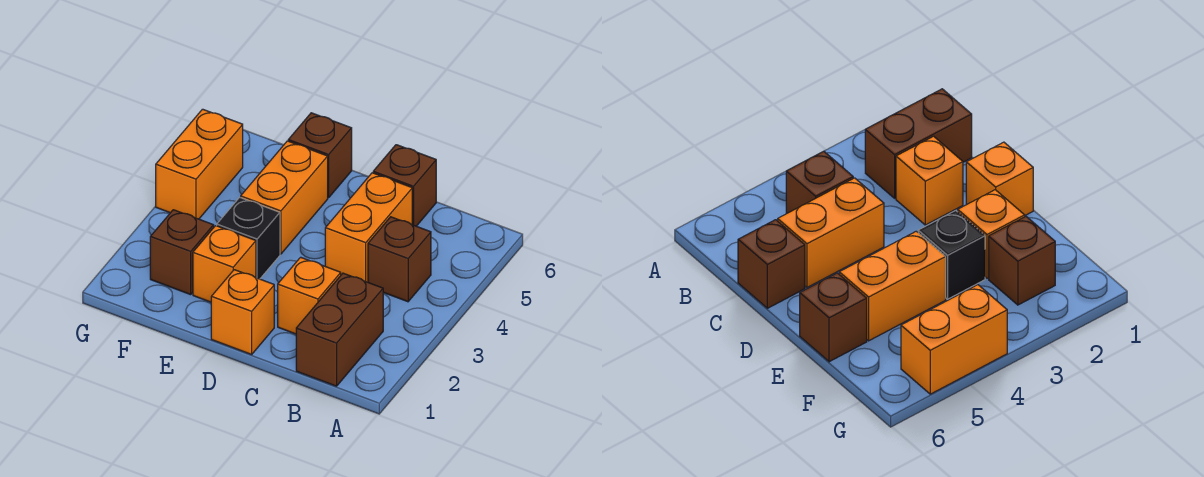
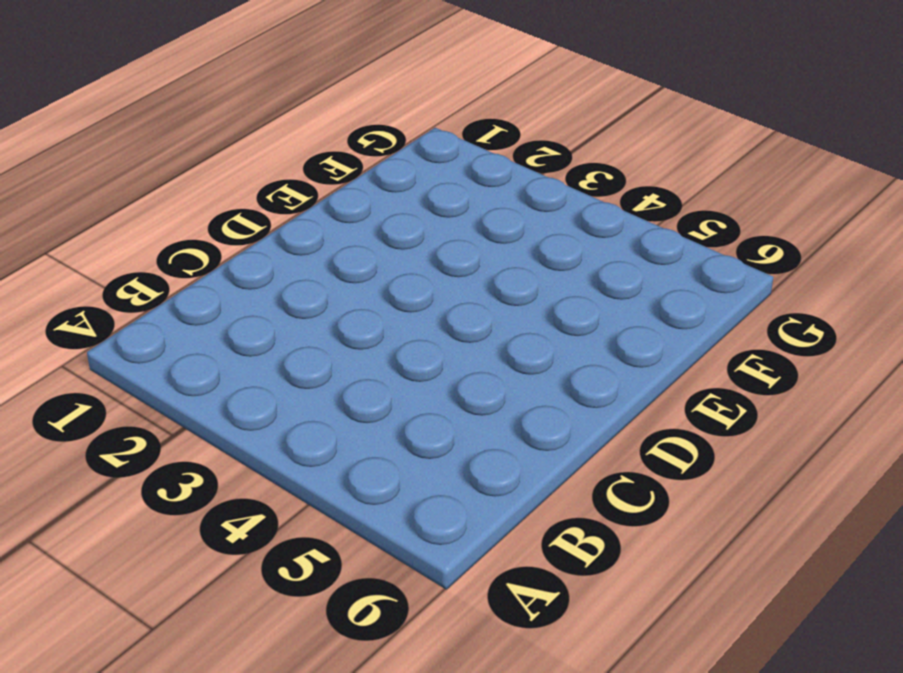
none -> brown 1x2 brick [296,273,383,386]
none -> brown 1x1 brick [368,217,431,302]
none -> orange 1x1 brick [278,257,341,334]

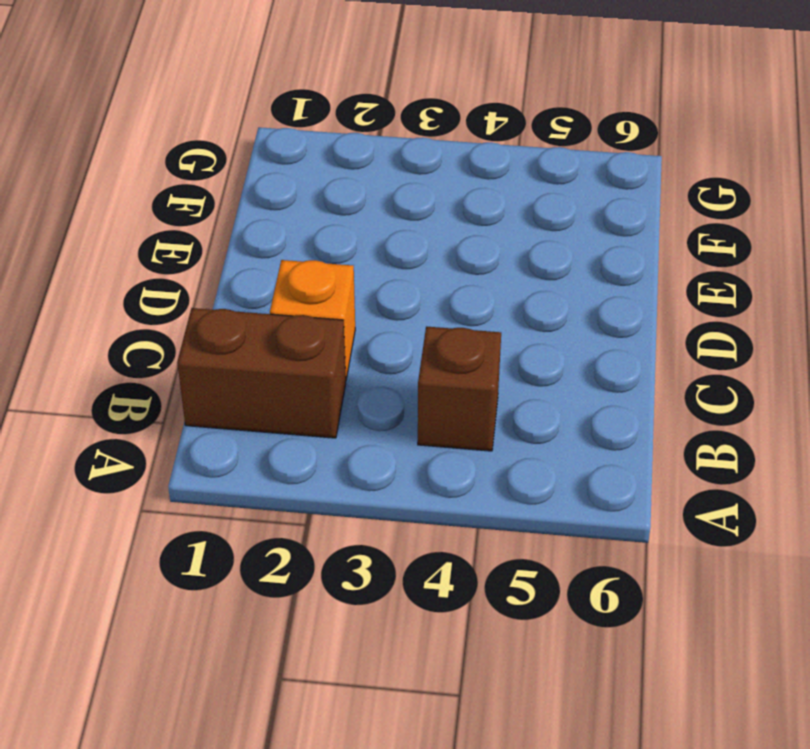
none -> orange 1x2 brick [325,173,412,282]
none -> brown 1x1 brick [373,145,436,226]
none -> orange 1x1 brick [211,270,274,354]

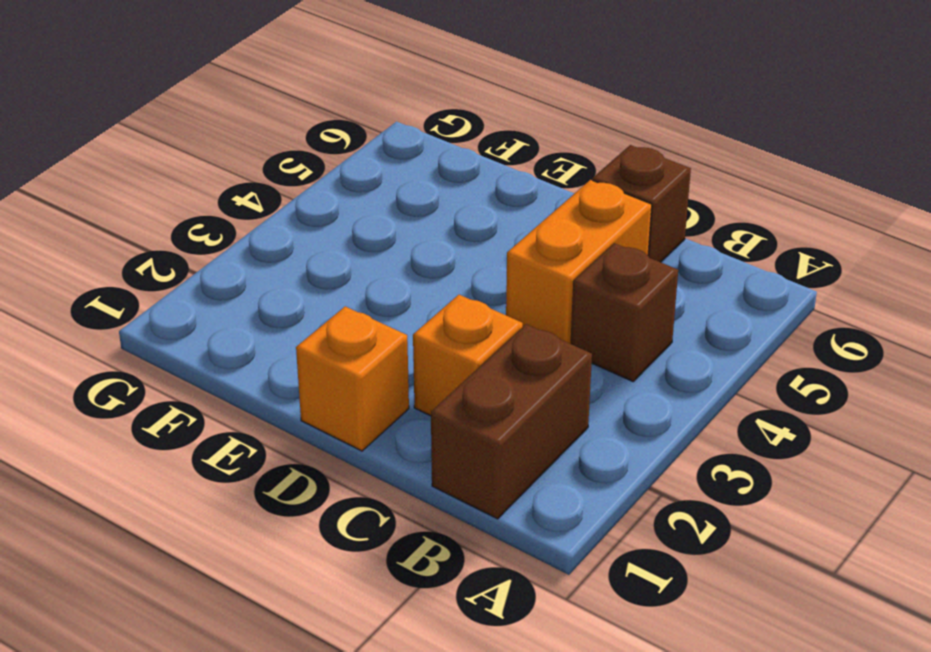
none -> orange 1x1 brick [193,226,256,302]
none -> black 1x1 brick [217,197,280,279]
none -> orange 1x2 brick [241,141,328,254]

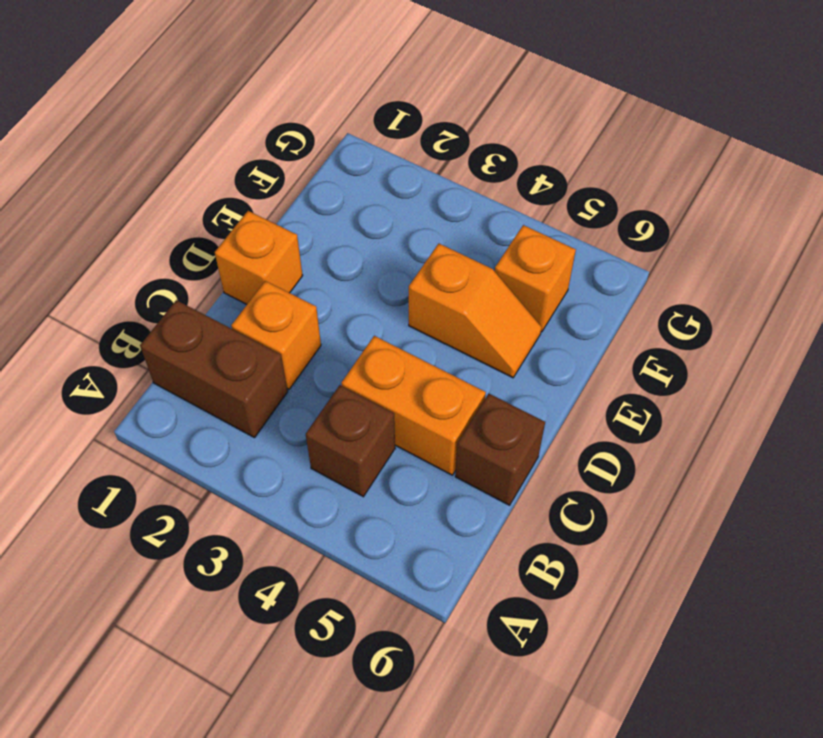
orange 1x2 slope [409,244,542,378] -> orange 1x2 brick [241,141,328,254]
orange 1x1 brick [495,225,576,332] -> orange 1x1 brick moved to [193,226,256,302]
none -> black 1x1 brick [217,197,280,279]
none -> brown 1x1 brick [288,113,352,198]
none -> brown 1x1 brick [150,210,214,295]

